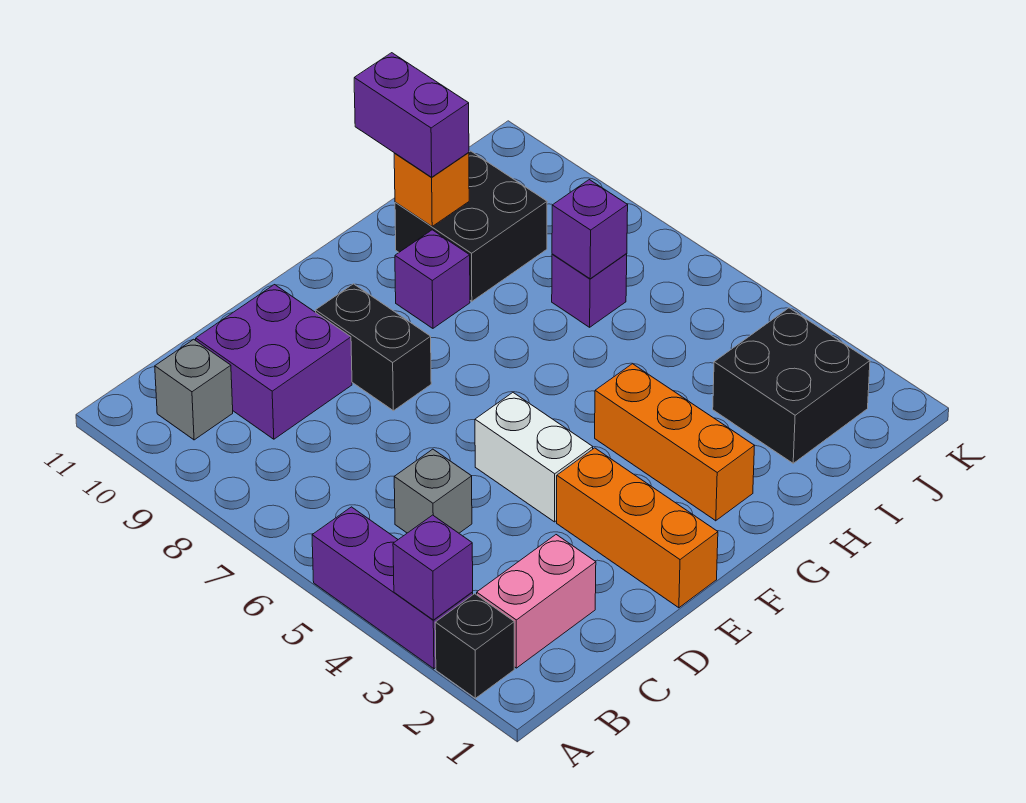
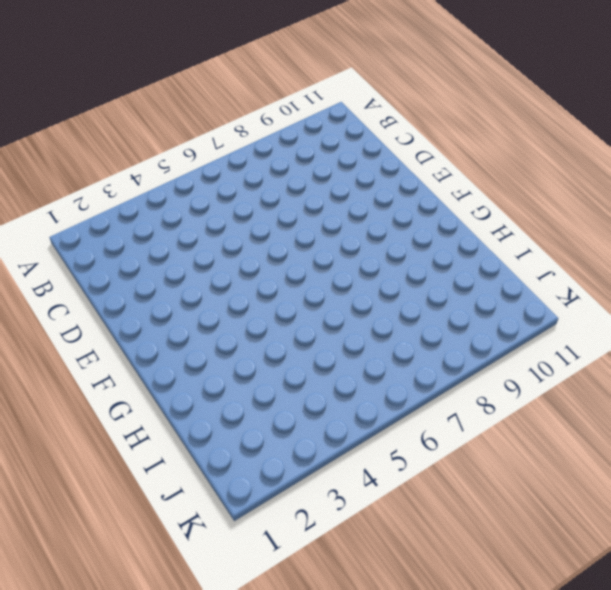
none -> black 1x1 brick [435,594,514,698]
none -> purple 1x3 brick [312,507,473,669]
none -> pink 1x2 brick [477,535,596,668]

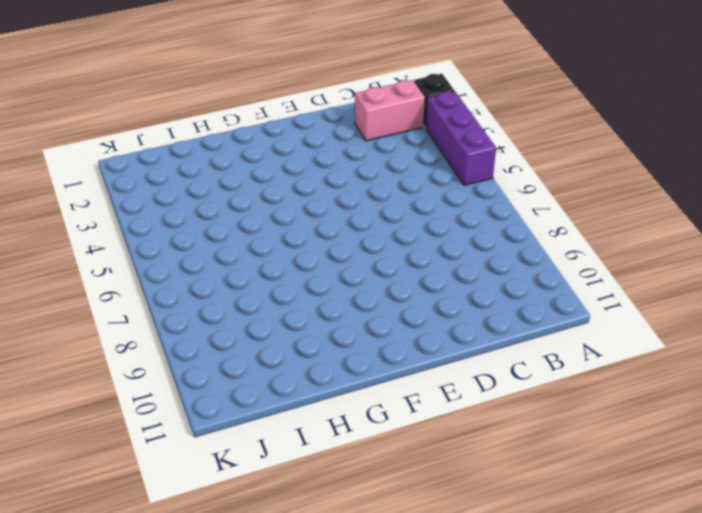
none -> grey 1x1 brick [155,339,233,440]
none -> grey 1x1 brick [394,449,472,533]
none -> purple 2x2 brick [196,285,352,439]

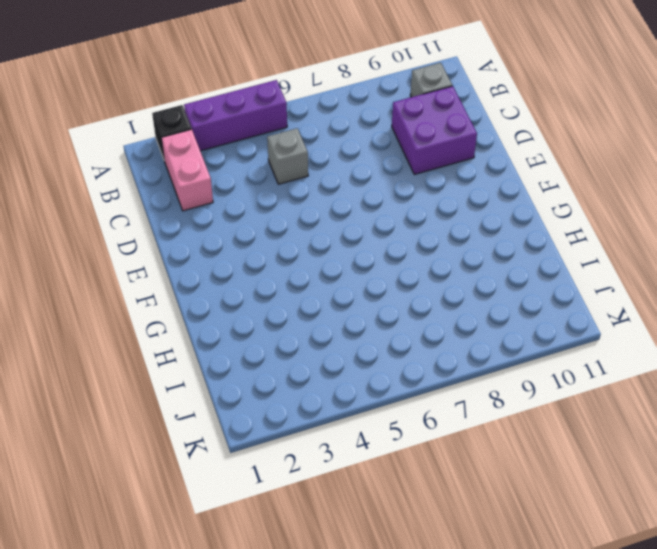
none -> orange 1x3 brick [557,448,718,608]
none -> white 1x2 brick [475,393,593,522]
none -> black 1x2 brick [316,284,431,411]

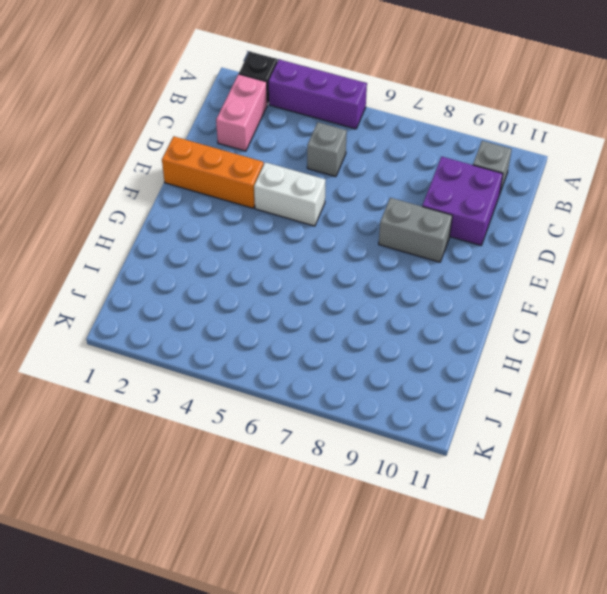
grey 1x2 brick [379,198,452,262] -> black 1x2 brick [316,284,431,411]
none -> orange 1x3 brick [595,364,755,521]
none -> purple 1x1 brick [395,230,470,328]
none -> black 2x2 brick [395,151,547,301]

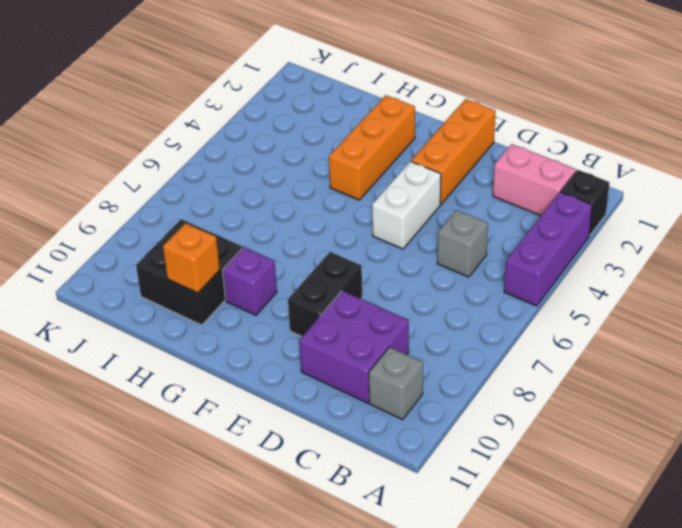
none -> black 2x2 brick [713,308,870,463]
none -> purple 1x1 brick [552,254,627,327]
none -> purple 1x1 brick [393,515,473,620]

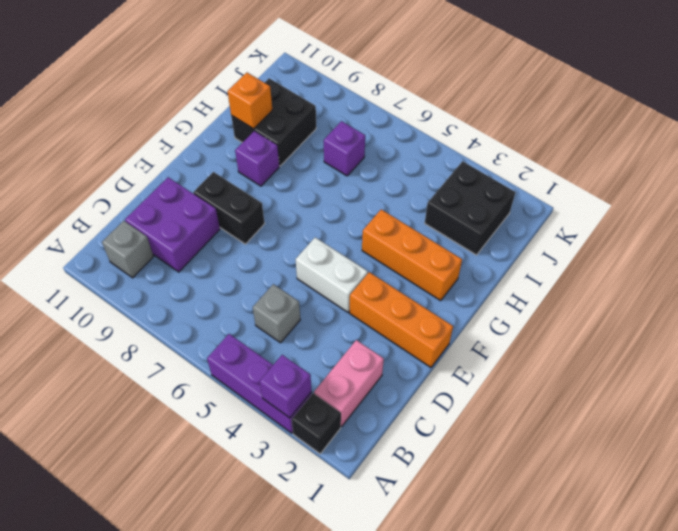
none -> purple 1x1 brick [552,180,628,279]
none -> purple 1x2 brick [354,53,469,177]

